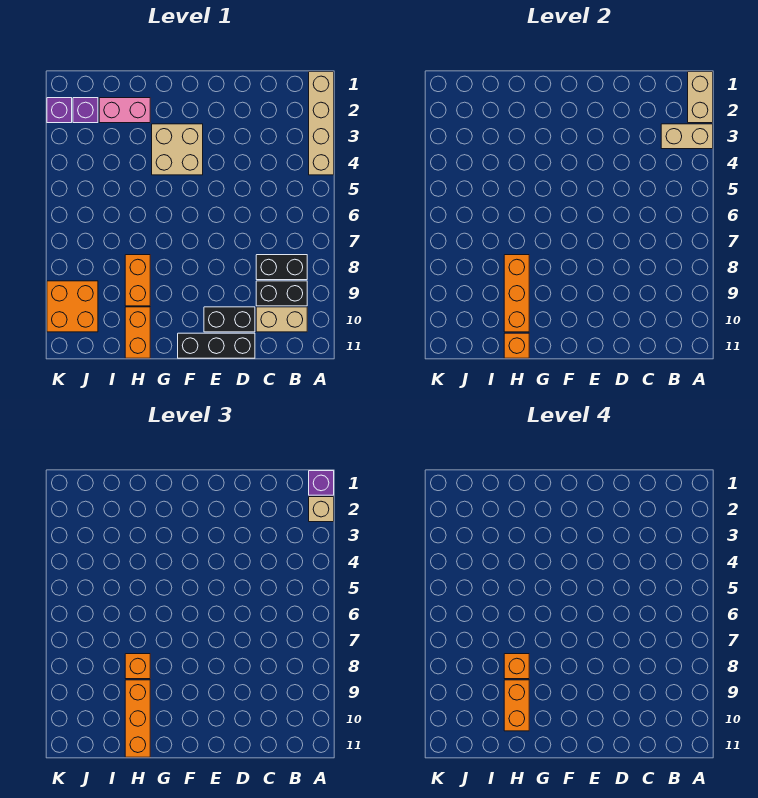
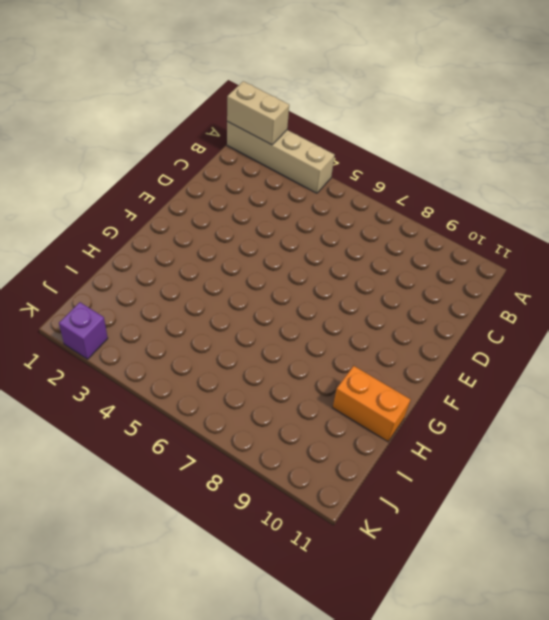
none -> black 1x2 brick [256,255,307,280]
none -> black 1x2 brick [256,281,307,306]
none -> tan 1x2 brick [256,307,307,332]

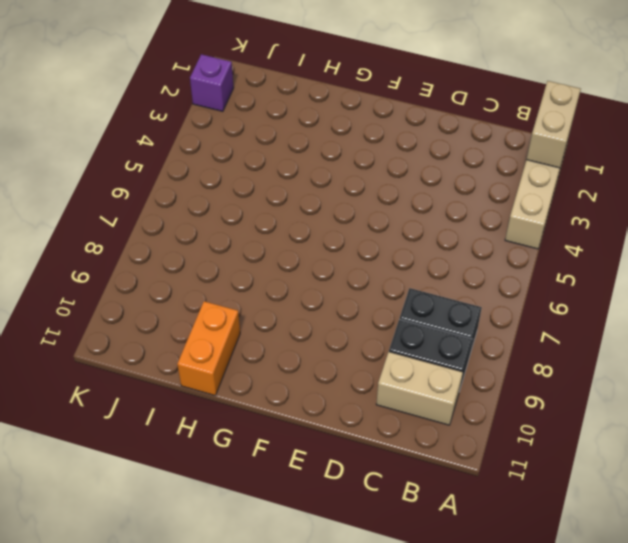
none -> black 1x2 brick [204,307,255,332]
none -> black 1x3 brick [178,333,255,358]
none -> tan 2x2 brick [152,124,203,175]

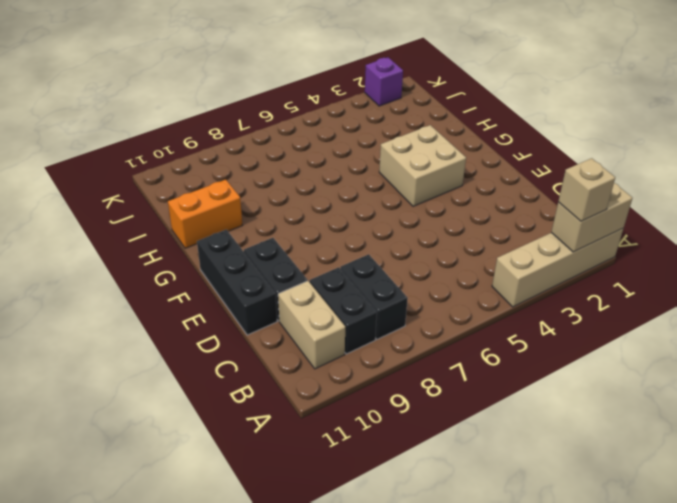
none -> pink 1x2 brick [99,98,150,123]
none -> orange 1x2 brick [125,255,150,306]
none -> purple 1x1 brick [73,98,98,123]

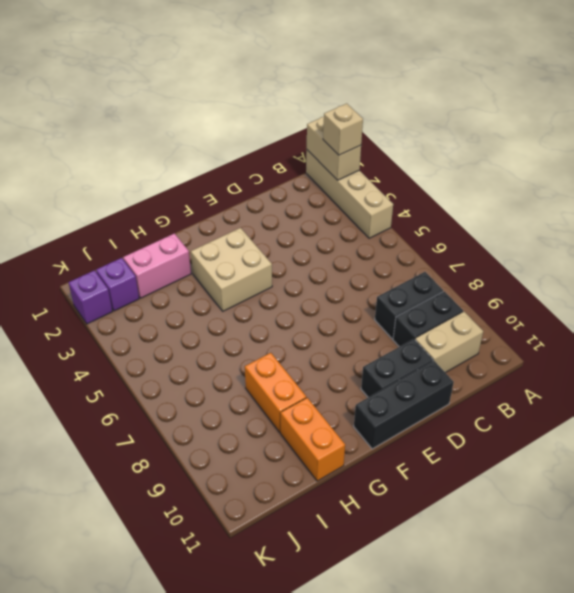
none -> orange 2x2 brick [47,281,98,332]
none -> tan 1x2 brick [661,124,713,149]
none -> orange 1x3 brick [504,255,529,332]

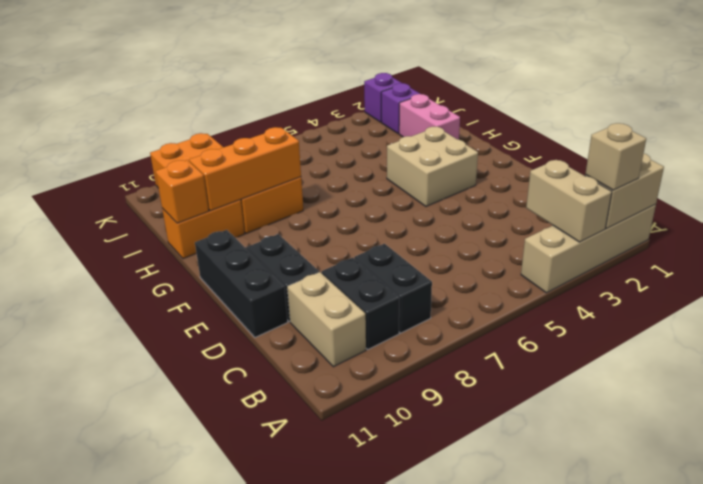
none -> purple 1x1 brick [309,471,334,495]
none -> orange 1x1 brick [125,654,150,679]
none -> orange 1x3 brick [125,680,150,757]

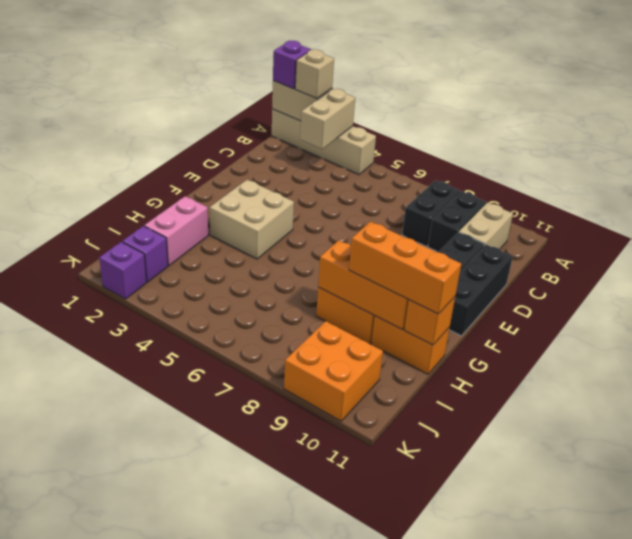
none -> orange 1x1 brick [125,654,150,679]
none -> orange 1x1 brick [504,654,529,679]
none -> orange 1x2 brick [504,680,529,731]

